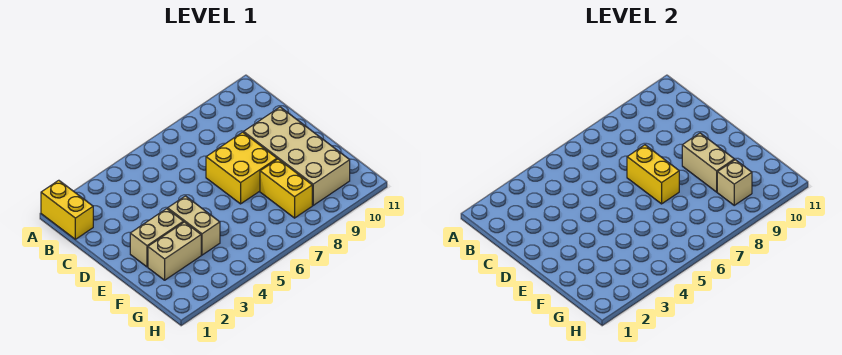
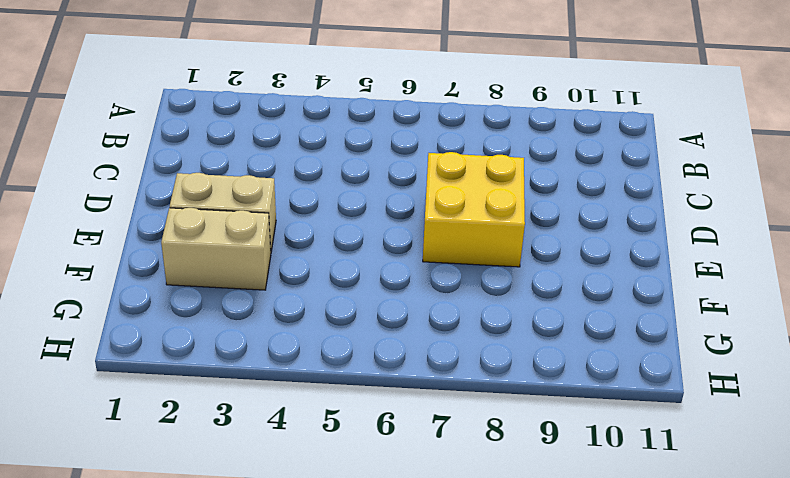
none -> yellow 1x2 brick [41,180,93,239]
none -> tan 2x4 brick [244,107,350,205]

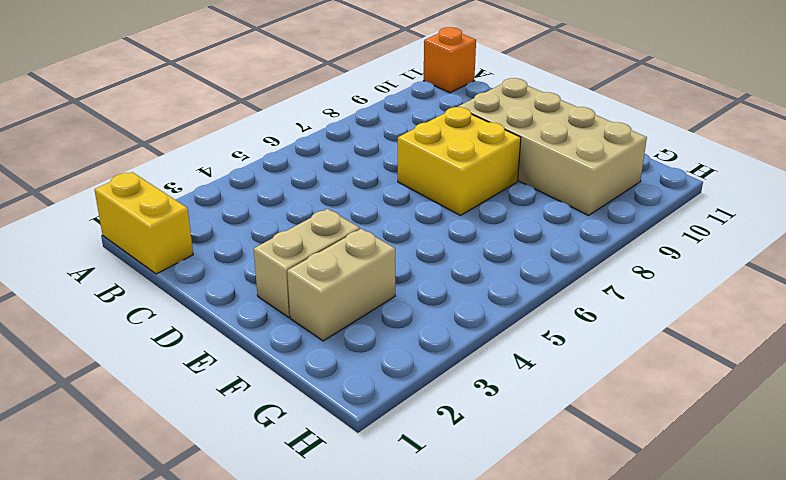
orange 1x1 brick [424,27,476,93] -> none
none -> tan 1x2 brick [168,196,220,255]
none -> yellow 1x2 brick [260,159,312,218]

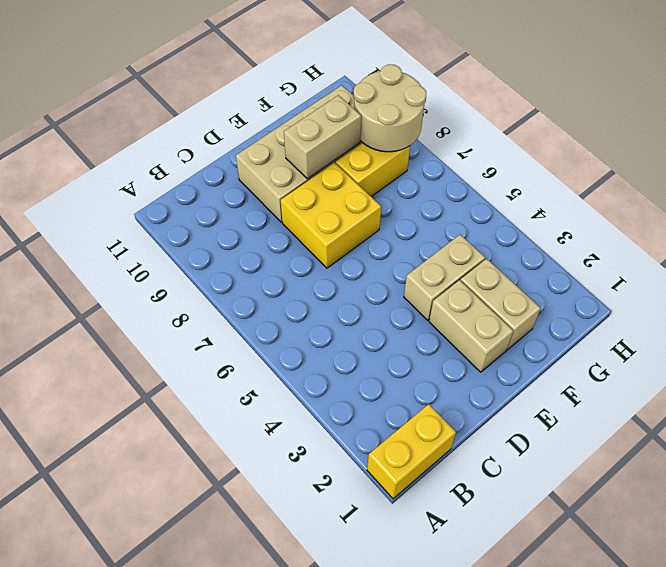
tan 2x2 round brick [353,64,426,152] -> tan 1x1 brick [717,160,752,205]
none -> yellow 1x2 brick [627,145,679,204]

